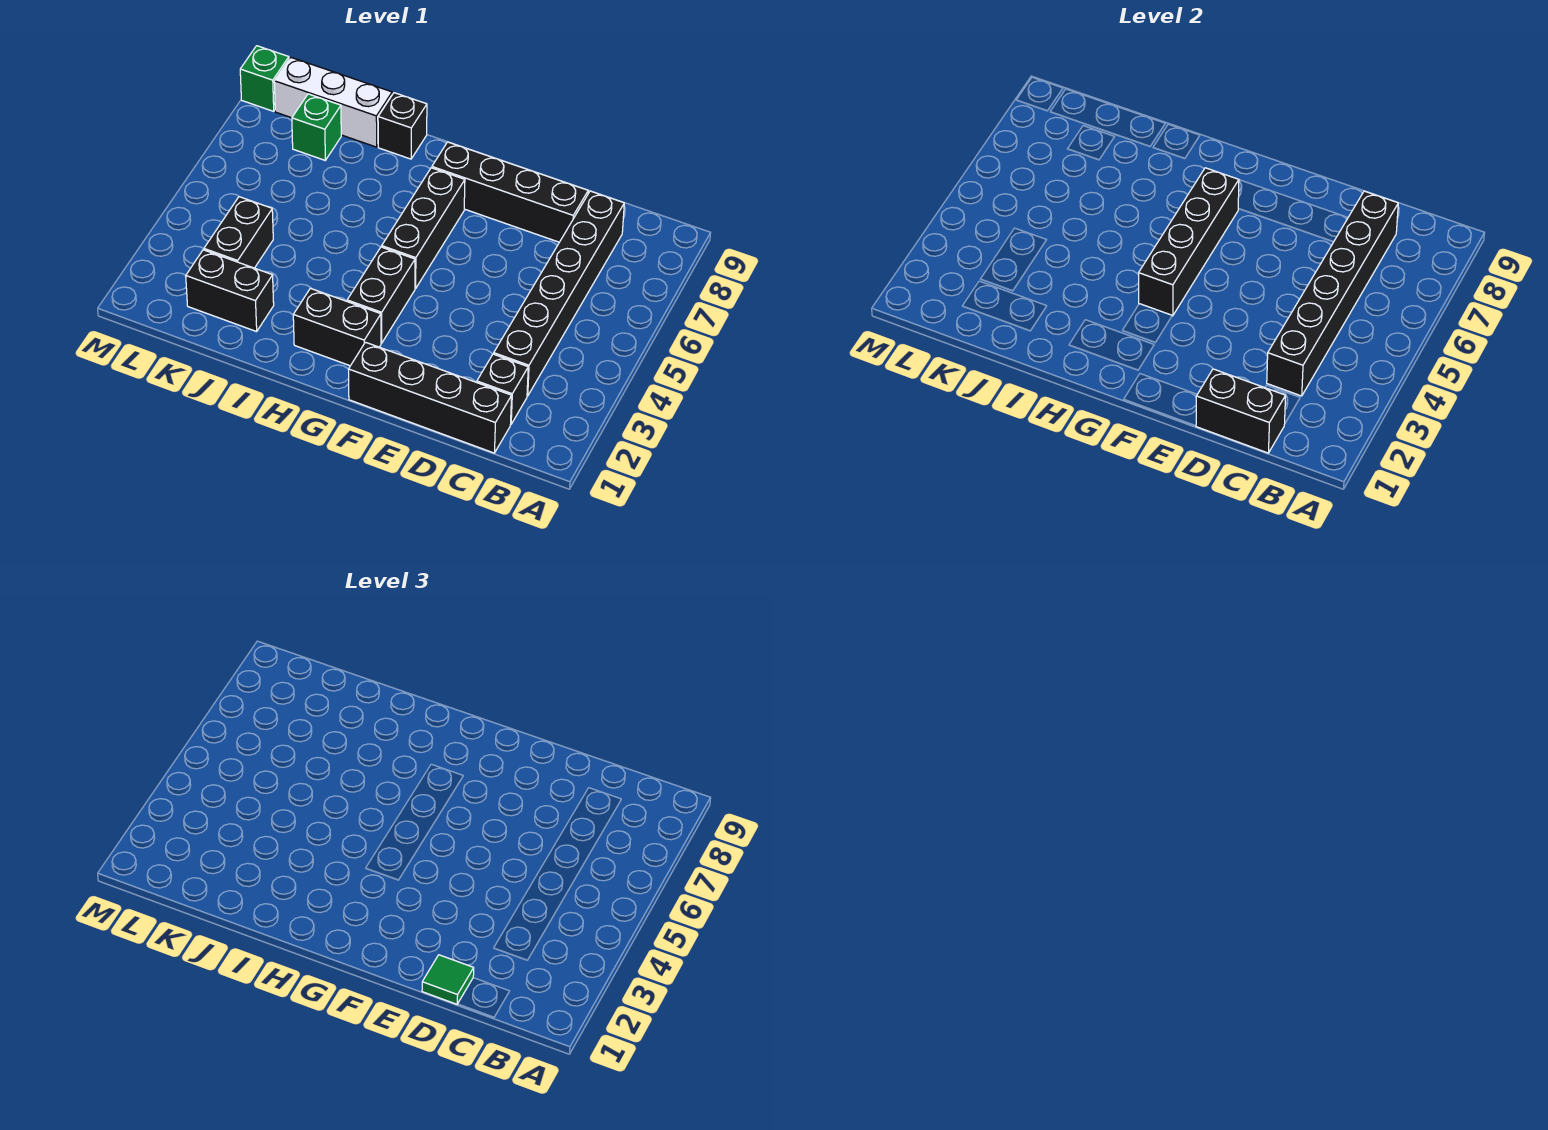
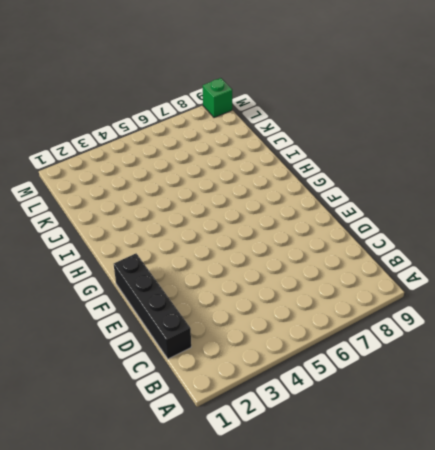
none -> black 1x1 brick [477,354,528,424]
none -> black 1x6 brick [494,191,624,396]
none -> black 1x4 brick [432,142,588,242]

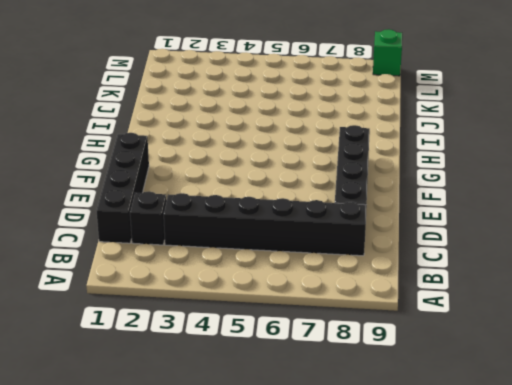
none -> black 1x2 brick [293,288,381,366]
none -> black 1x2 brick [347,247,415,343]
none -> black 1x3 brick [382,168,465,289]

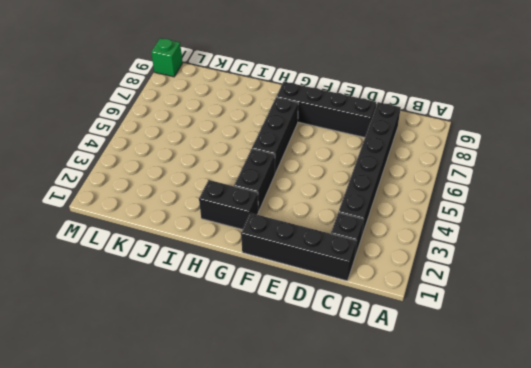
none -> black 1x1 brick [378,93,427,159]
none -> black 1x2 brick [186,250,274,332]
none -> white 1x3 brick [274,57,392,147]

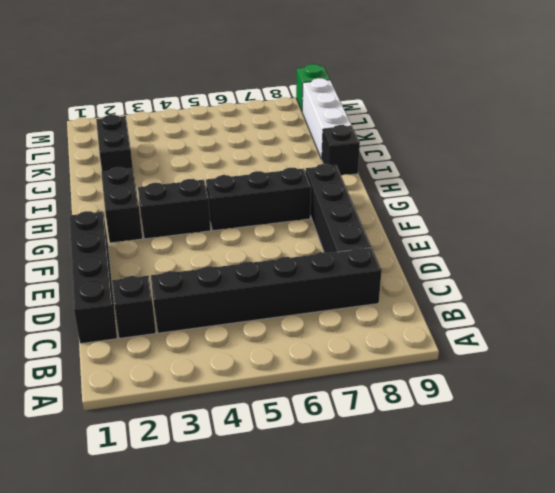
none -> black 1x2 brick [204,197,273,268]
none -> green 1x1 brick [292,94,341,160]
none -> black 1x2 brick [1196,369,1286,453]

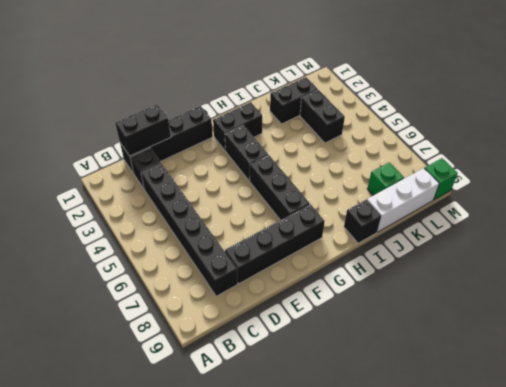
none -> black 1x6 brick [1267,191,1398,396]
none -> black 1x4 brick [1139,168,1239,316]
none -> green 1x1 tile [422,955,474,1004]

